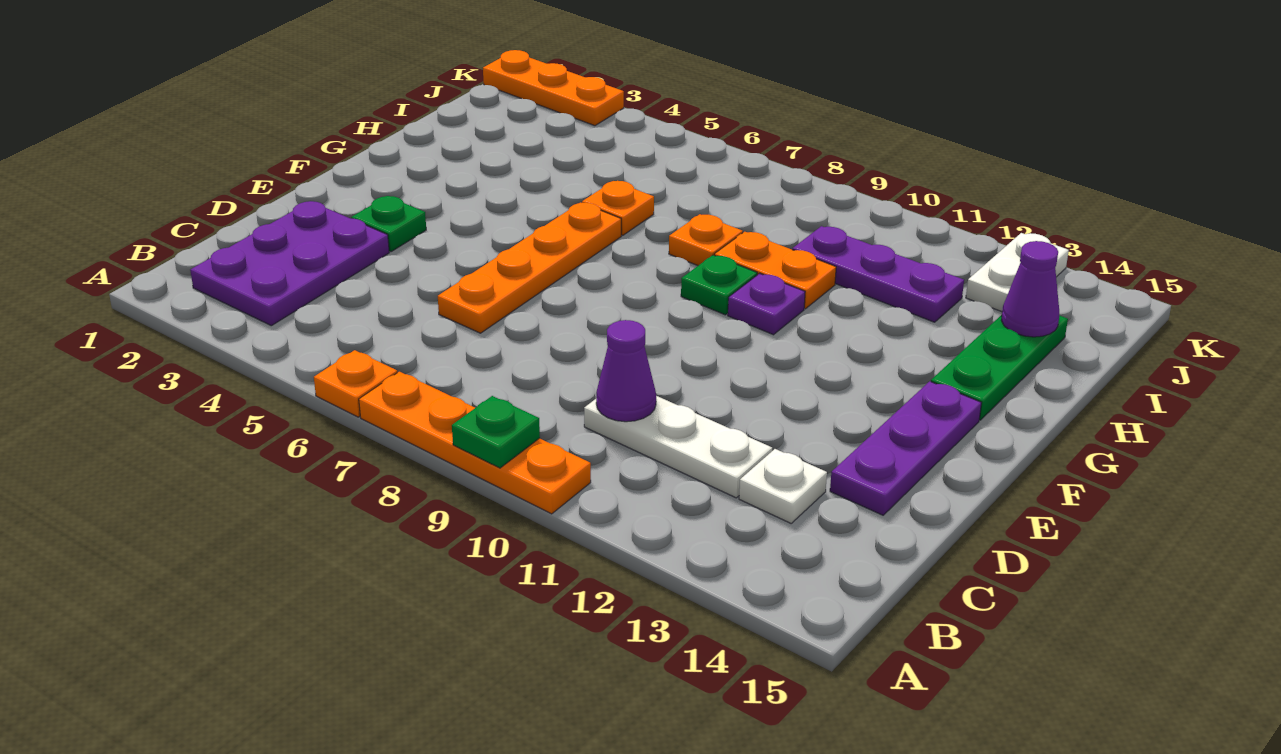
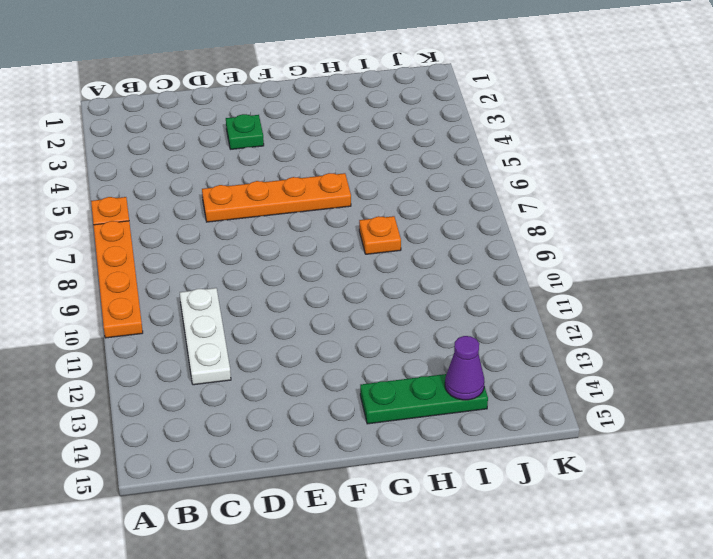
none -> purple 2x3 plate [190,201,389,326]
none -> white 1x1 plate [739,449,827,523]
none -> purple 1x3 plate [830,381,981,515]

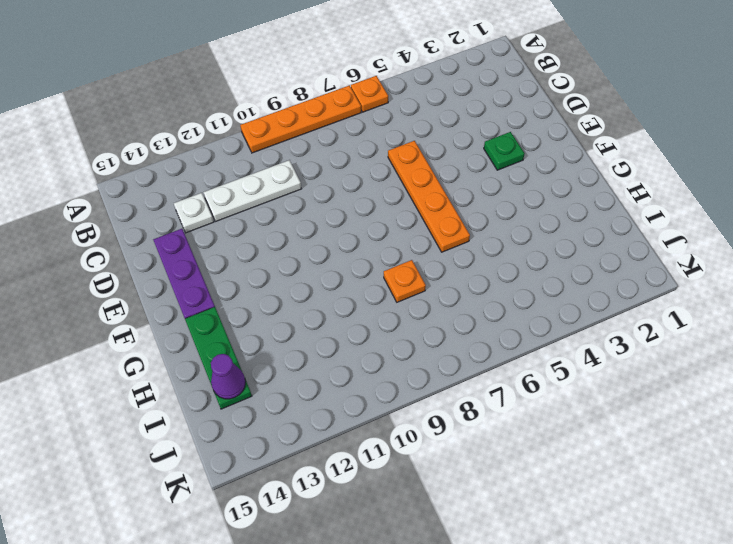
none -> purple 2x3 plate [190,201,389,326]
none -> green 1x1 plate [681,255,757,315]
none -> purple 1x1 plate [728,273,805,335]

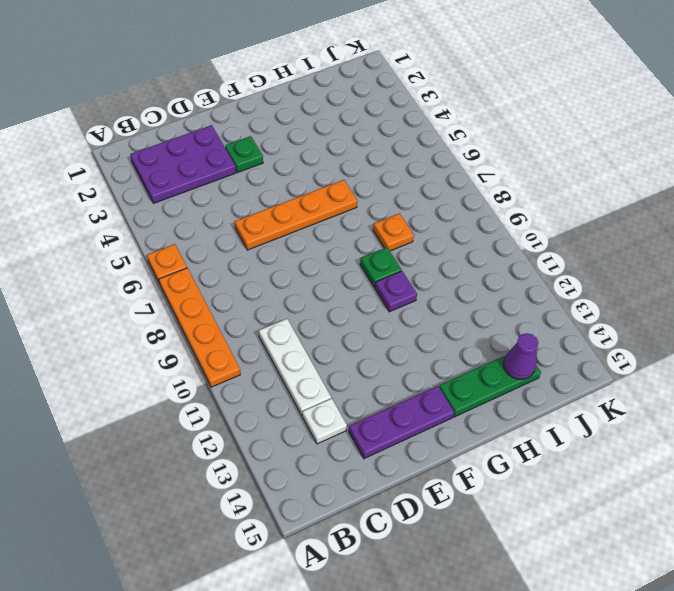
none -> orange 1x1 plate [582,181,654,235]
none -> orange 1x2 plate [714,232,836,309]
none -> purple 1x3 plate [792,226,964,322]

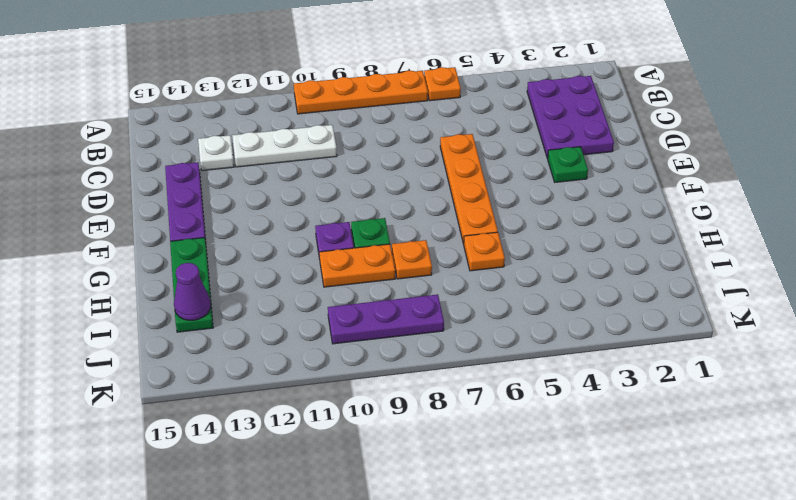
purple 1x3 plate [328,295,444,344] -> purple 1x3 plate moved to [792,226,964,322]
none -> white 1x2 plate [966,233,1069,312]
none -> orange 1x3 plate [483,50,624,126]
none -> green 1x1 plate [452,396,540,468]

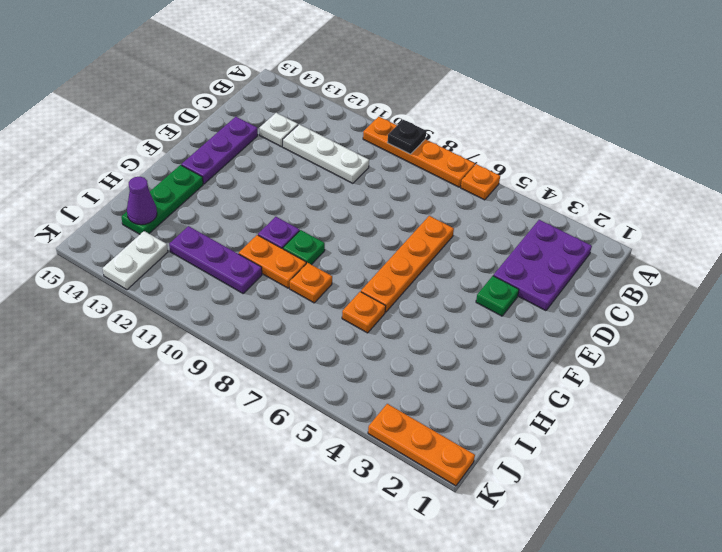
black 1x1 plate [387,120,426,154] -> green 1x1 plate [452,396,540,468]
none -> purple 1x1 cone [596,320,656,422]

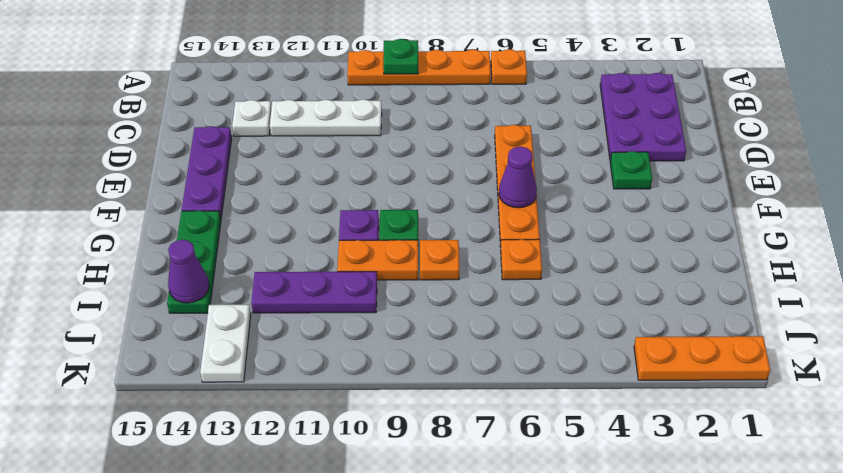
purple 1x1 cone [499,147,537,208] -> purple 1x1 cone moved to [596,320,656,422]

